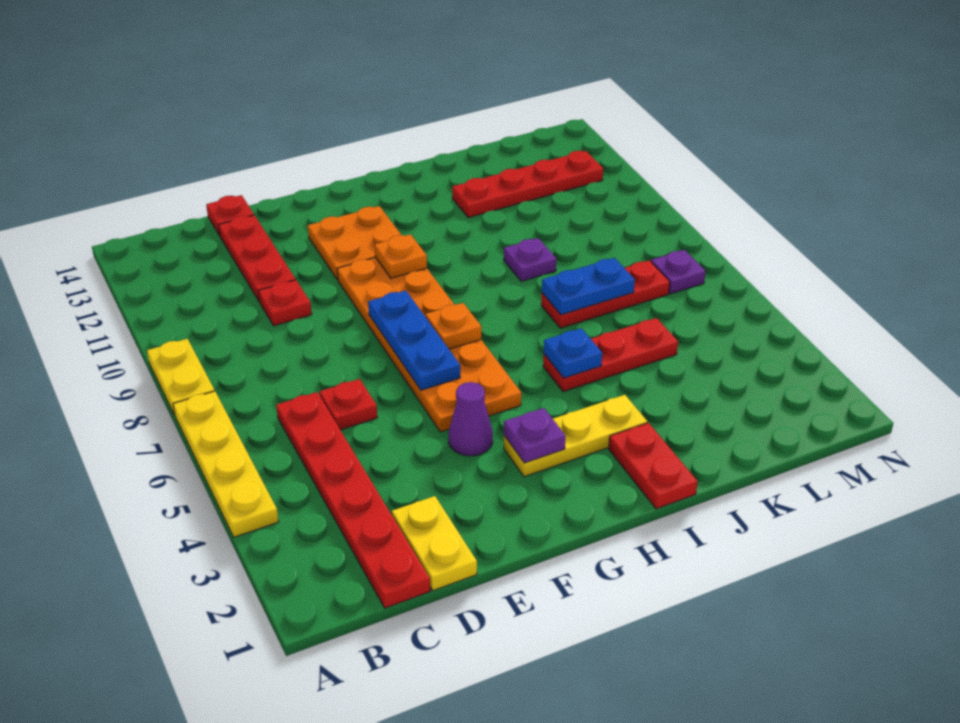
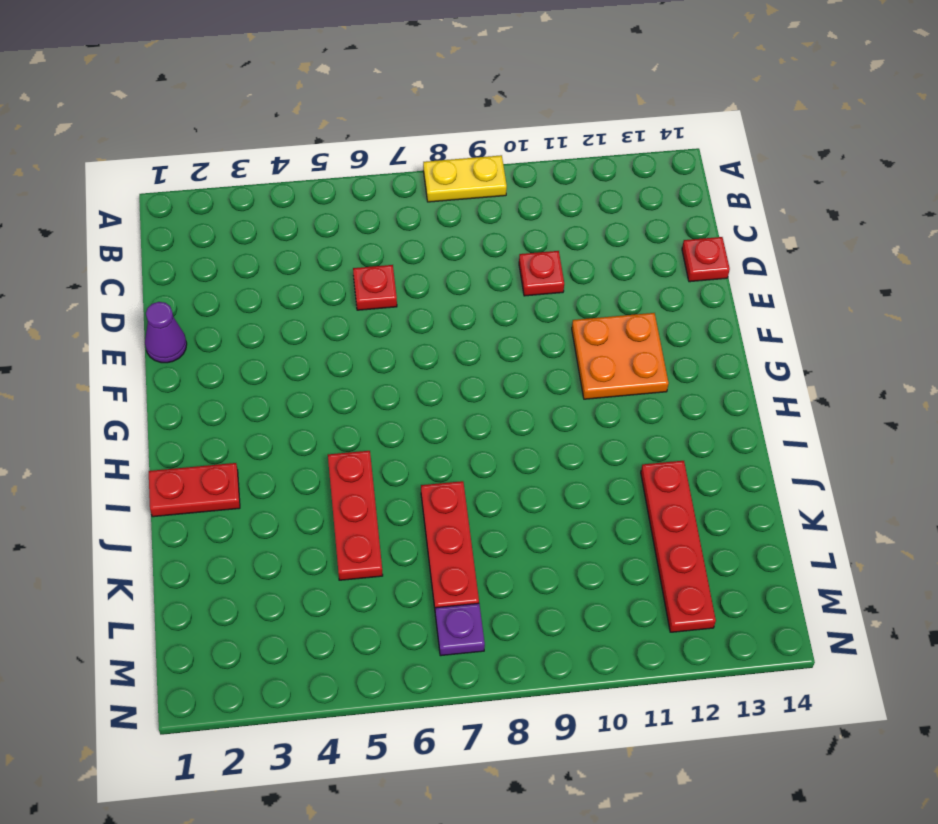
purple 1x1 cone [145,302,187,363] -> purple 1x1 cone moved to [449,382,493,456]
none -> yellow 1x4 plate [173,391,279,537]
none -> red 1x6 plate [276,392,430,608]
none -> yellow 1x2 plate [392,496,477,591]

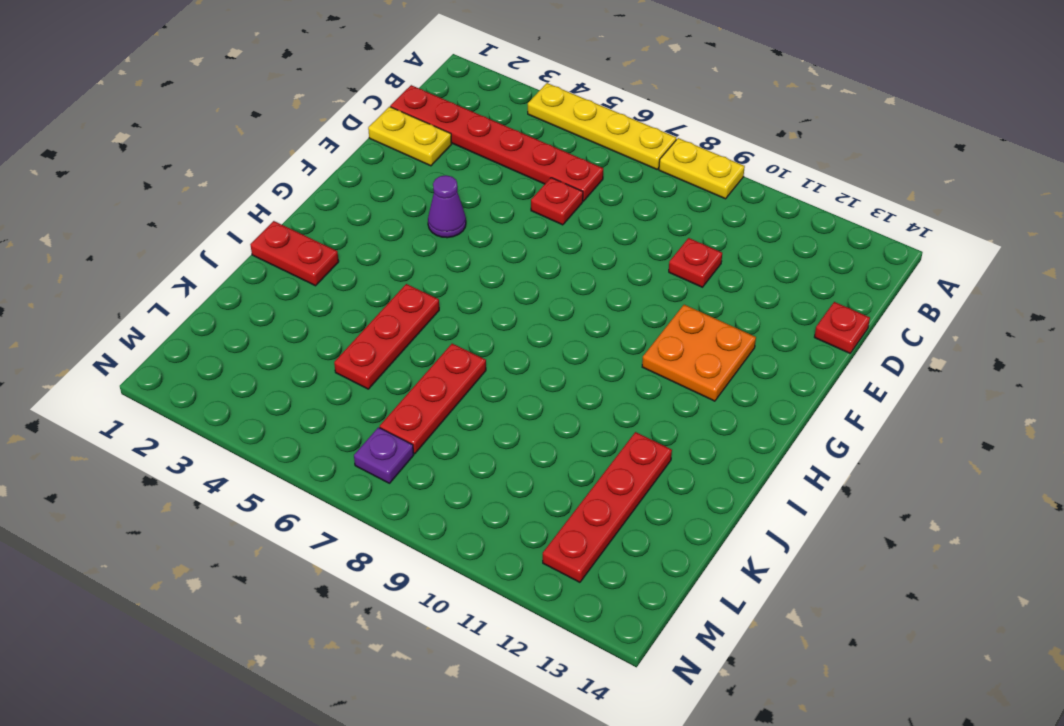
none -> red 1x3 plate [219,215,296,302]
none -> orange 2x6 plate [337,258,521,432]
none -> yellow 1x3 plate [504,395,647,477]

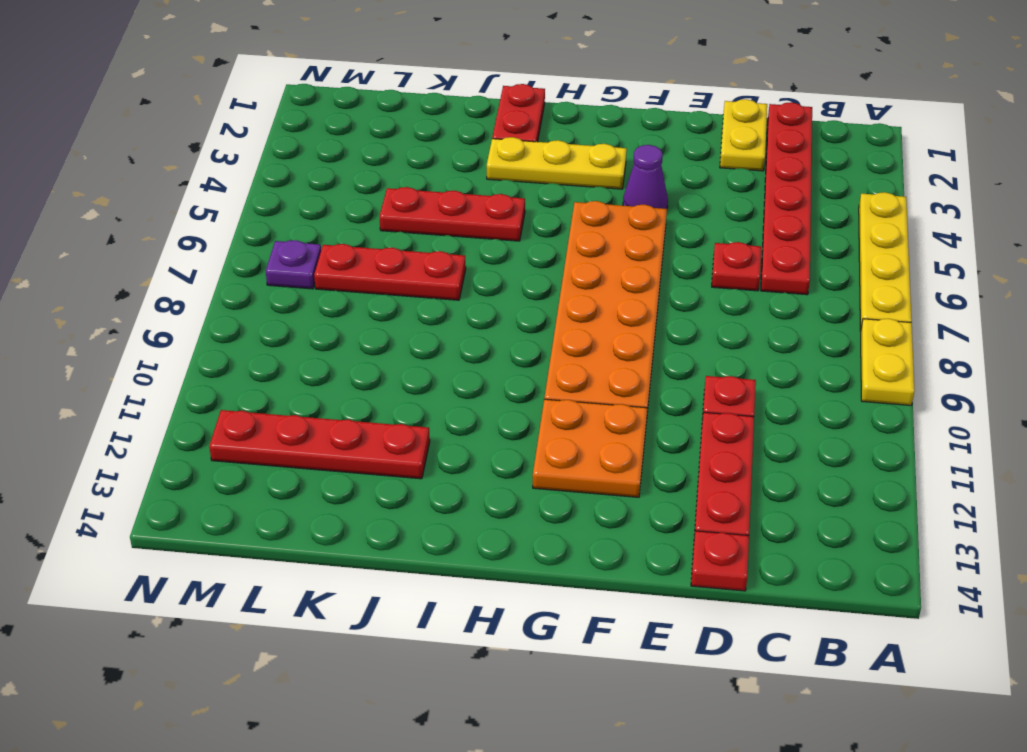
none -> purple 1x1 plate [504,238,556,281]
none -> blue 1x3 plate [368,290,460,390]
none -> purple 1x1 plate [504,408,566,463]

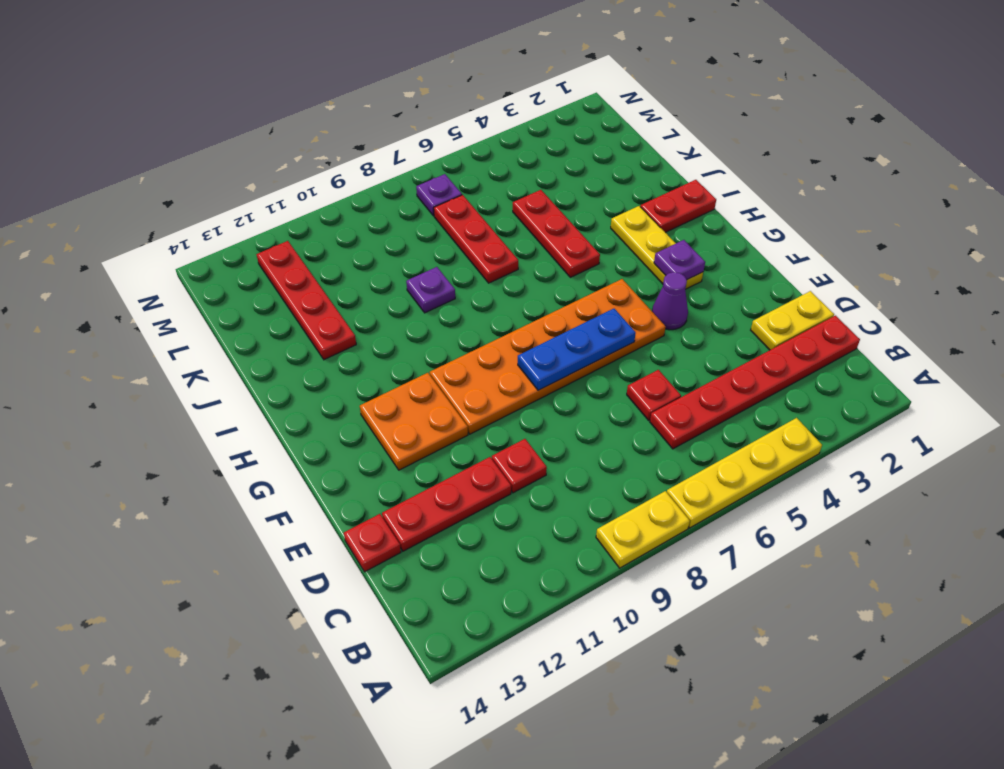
none -> orange 1x1 plate [426,303,481,349]
none -> orange 1x1 plate [375,234,427,278]
none -> blue 1x1 plate [544,328,602,378]

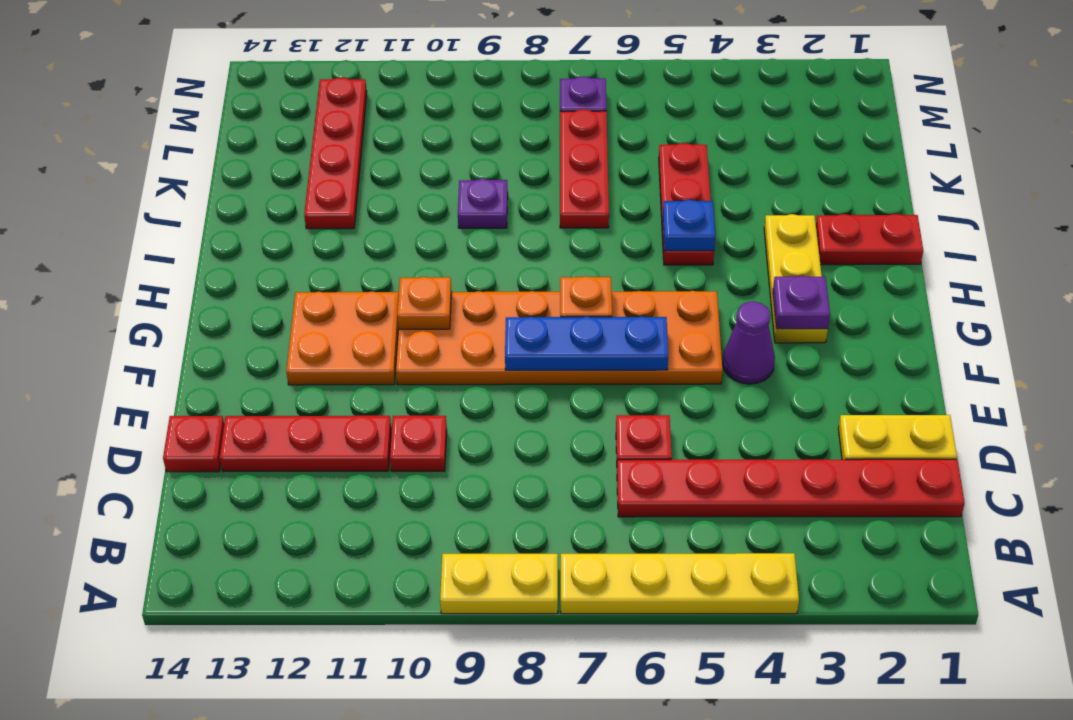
none -> blue 1x2 plate [542,258,635,315]

